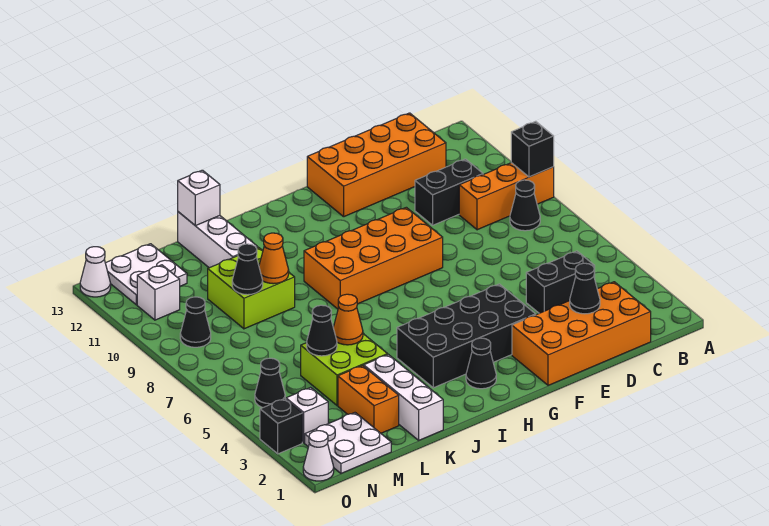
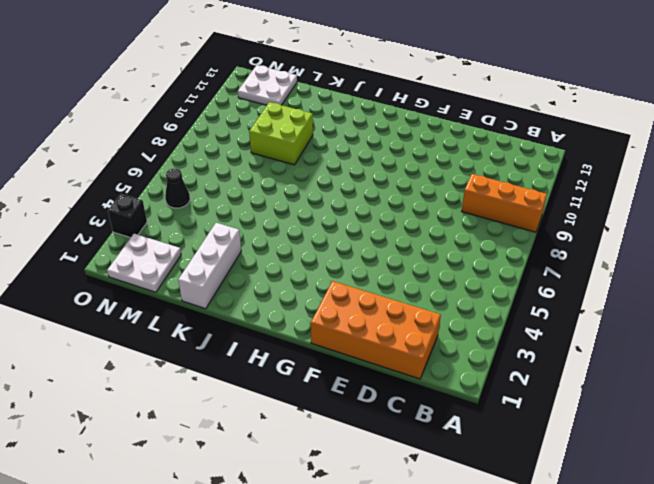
none -> black 1x1 cone [510,180,540,231]
none -> black 1x2 brick [526,251,595,313]
none -> black 1x2 brick [415,159,483,225]
none -> orange 2x4 brick [307,113,446,217]

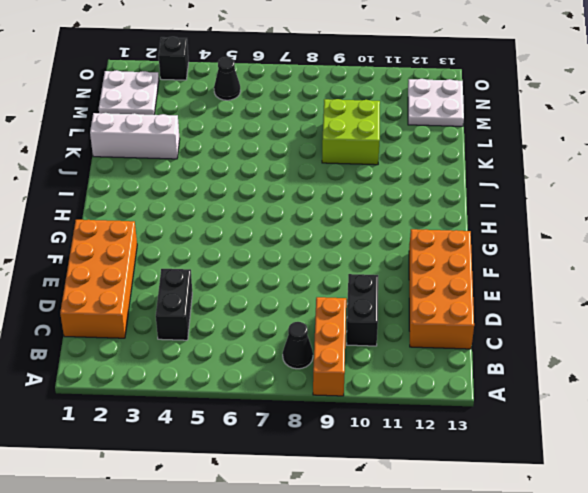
none -> black 2x4 brick [397,284,536,388]
none -> orange 2x4 brick [304,207,443,309]
none -> black 1x1 cone [466,338,496,389]
none -> lime 2x2 brick [301,334,388,405]

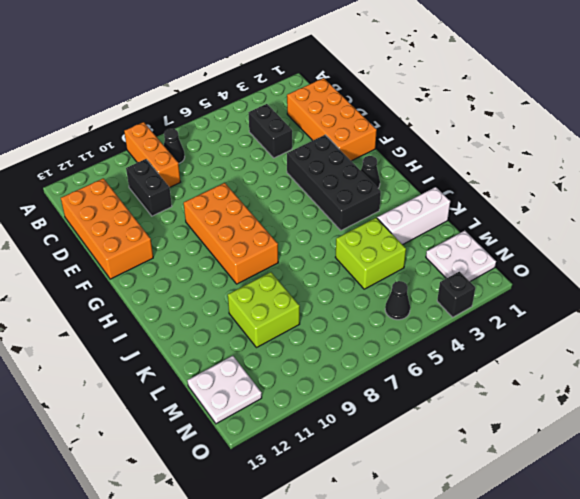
none -> white 1x3 brick [178,212,257,268]
none -> orange 1x2 brick [338,366,399,433]
none -> white 1x1 brick [286,388,328,443]
none -> black 1x1 cone [180,297,211,347]

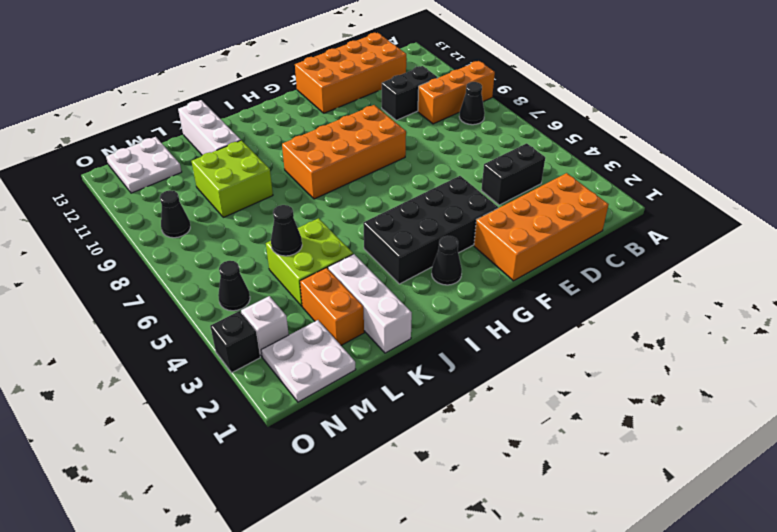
none -> white 1x1 brick [137,265,180,320]
none -> white 1x1 cone [303,431,334,481]
none -> white 1x1 cone [80,247,111,297]
none -> black 1x1 brick [511,122,554,177]

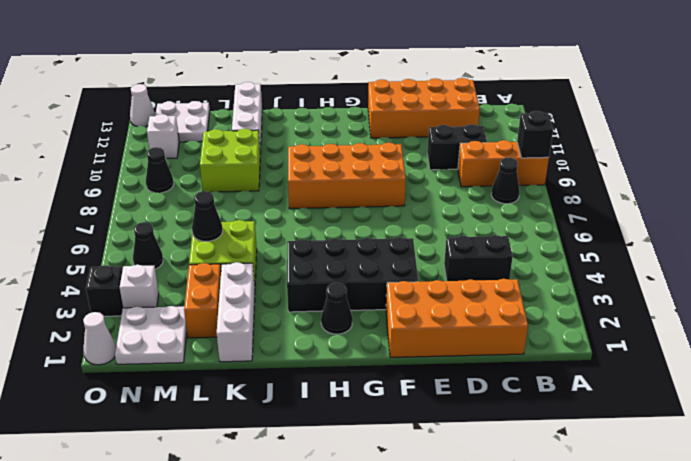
none -> black 1x1 cone [570,263,600,314]
none -> orange 1x1 cone [333,294,363,345]
none -> orange 1x1 cone [259,233,289,284]
none -> white 1x1 brick [178,170,220,226]

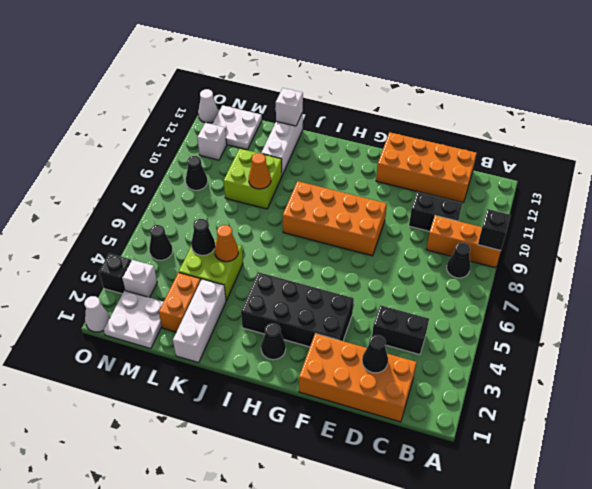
none -> black 1x1 cone [232,244,263,295]

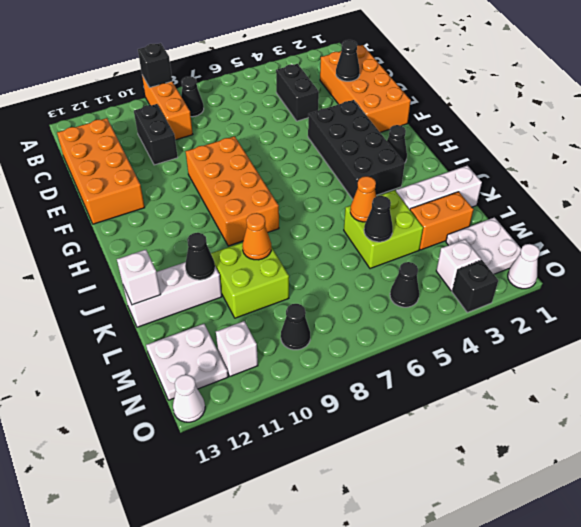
black 1x1 cone [185,233,215,280] -> black 1x1 cone moved to [232,244,263,295]

